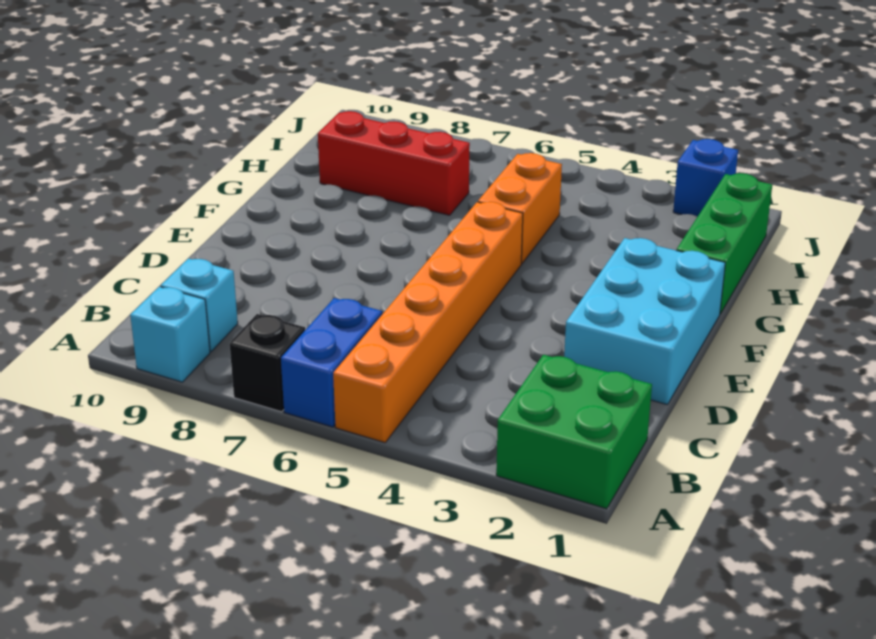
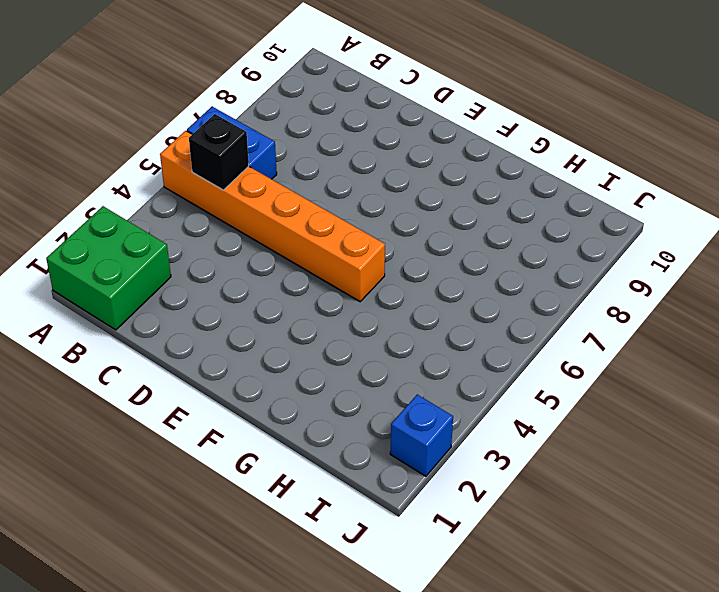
black 1x1 brick [189,114,249,190] -> black 1x1 brick moved to [230,314,305,412]
none -> cyan 1x1 brick [130,287,210,382]
none -> cyan 1x1 brick [161,259,238,352]

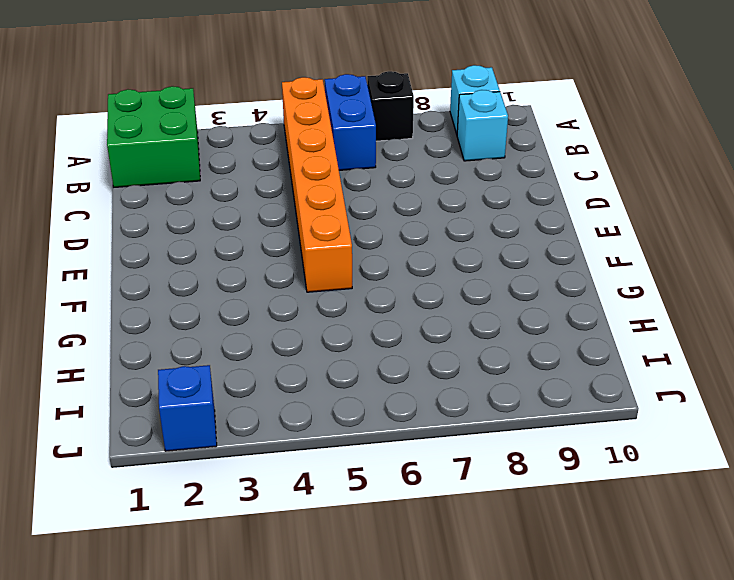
none -> cyan 2x3 brick [564,238,725,405]
none -> green 1x3 brick [676,173,772,314]

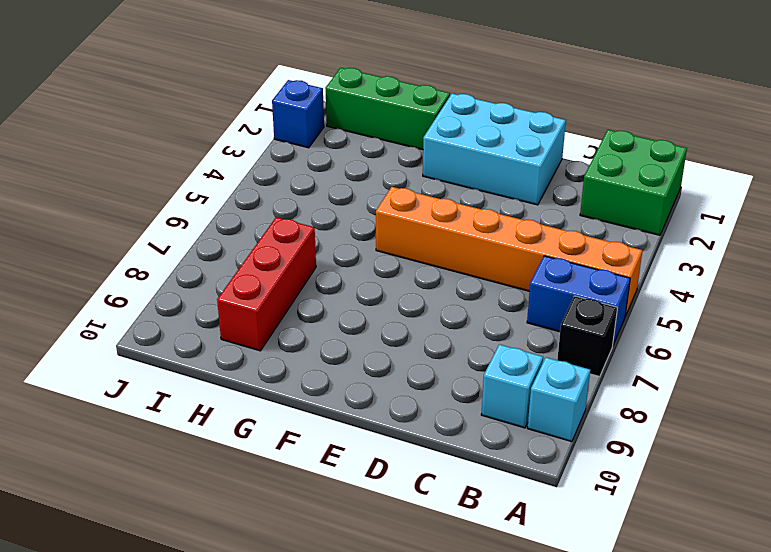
none -> orange 1x2 brick [478,153,562,264]

